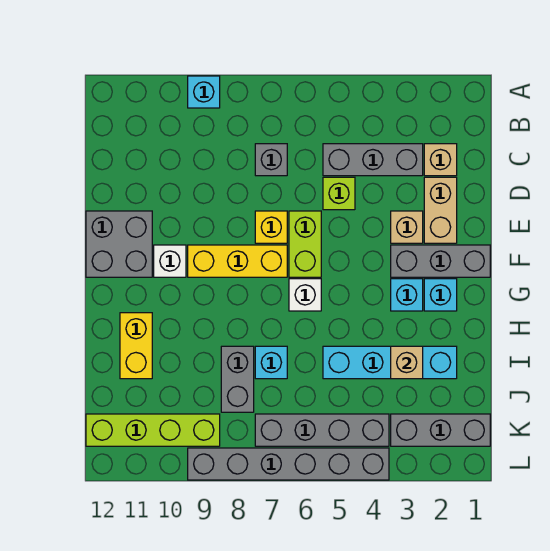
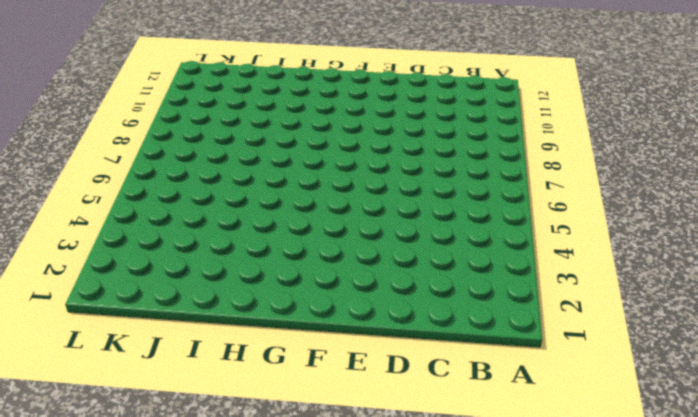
none -> cyan 1x1 brick [188,76,220,108]
none -> tan 1x1 brick [424,144,457,176]
none -> grey 1x3 brick [323,144,423,176]

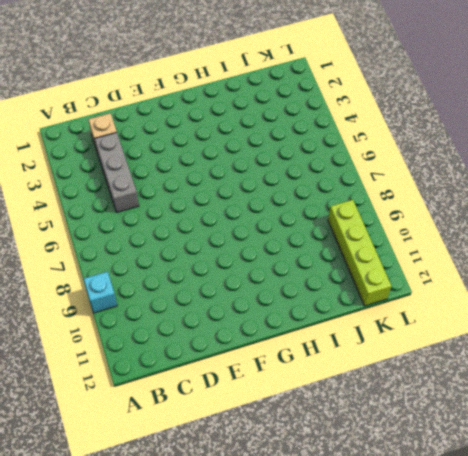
none -> grey 1x1 brick [255,144,287,176]
none -> tan 1x2 brick [424,177,457,243]
none -> lime 1x1 brick [323,177,355,210]

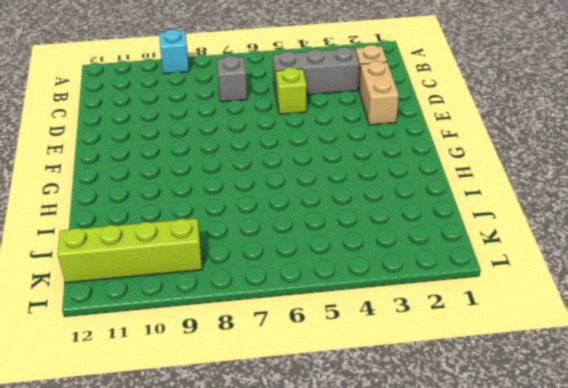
none -> tan 1x1 brick [391,211,423,243]
none -> lime 1x2 brick [289,211,321,277]
none -> yellow 1x1 brick [255,211,287,243]

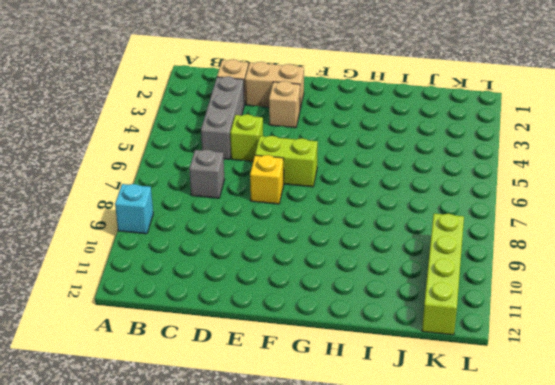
none -> grey 2x2 brick [86,211,152,277]
none -> grey 1x3 brick [391,245,490,277]
none -> yellow 1x3 brick [188,245,287,277]

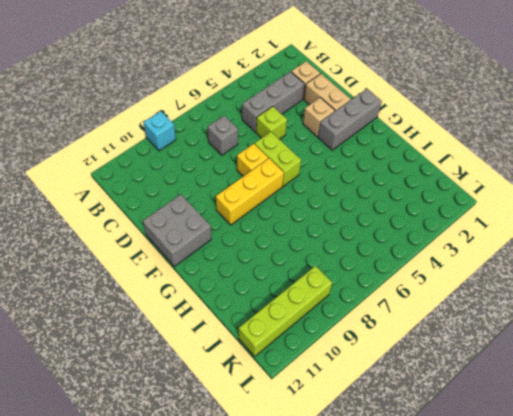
none -> white 1x1 brick [154,245,186,277]
none -> cyan 1x1 brick [424,279,457,311]
none -> cyan 1x1 brick [391,279,423,311]

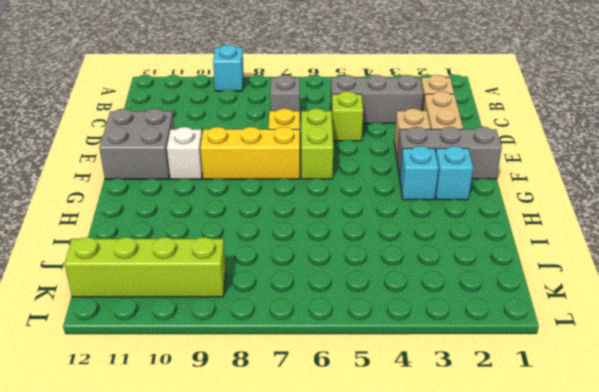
none -> white 1x1 brick [289,279,321,311]
none -> yellow 1x2 brick [120,313,152,379]
none -> cyan 1x4 brick [323,346,457,379]

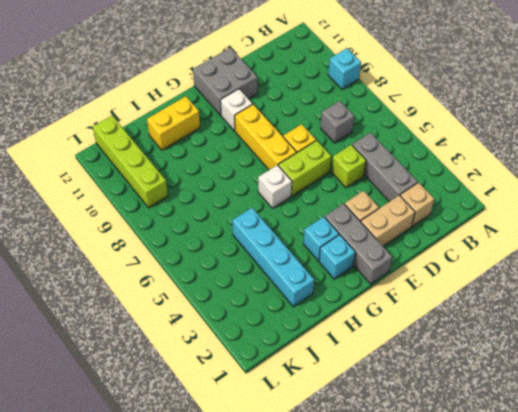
none -> cyan 1x1 brick [255,346,287,379]
none -> grey 1x2 brick [221,346,254,412]
none -> grey 1x3 brick [391,414,490,446]

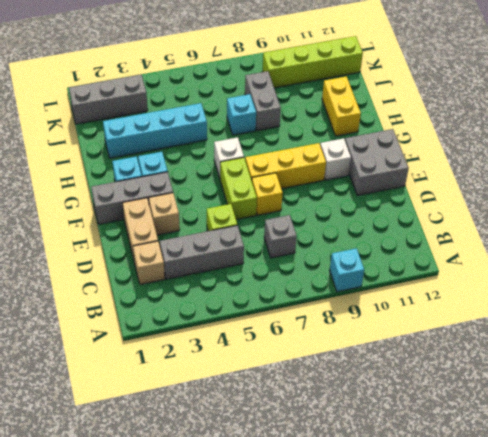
none -> grey 1x4 brick [255,414,389,446]
none -> grey 1x6 brick [188,448,389,480]
none -> tan 1x1 brick [391,346,423,379]

